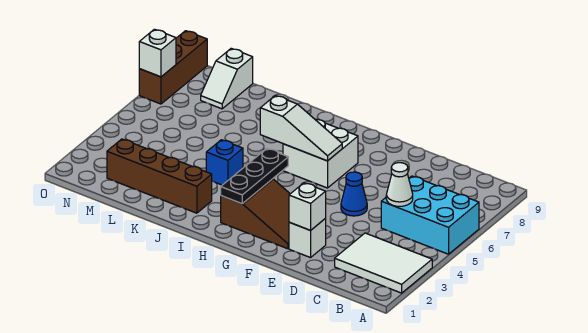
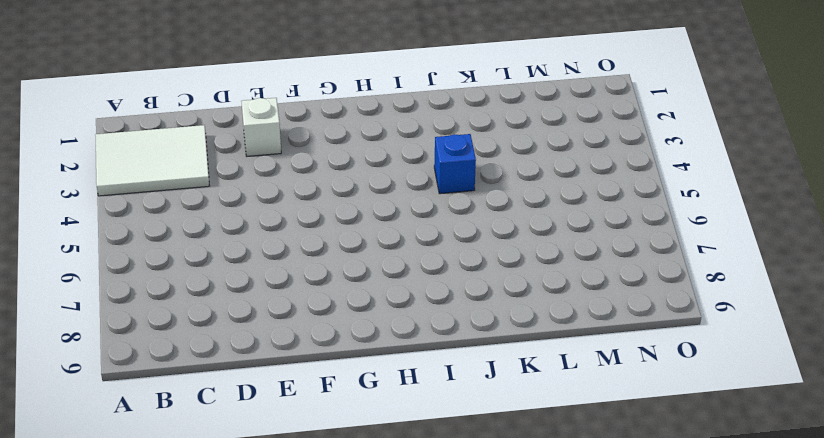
none -> cyan 2x3 brick [381,176,479,254]
none -> blue 1x1 cone [341,172,367,216]
none -> brown 2x3 slope [221,179,290,249]

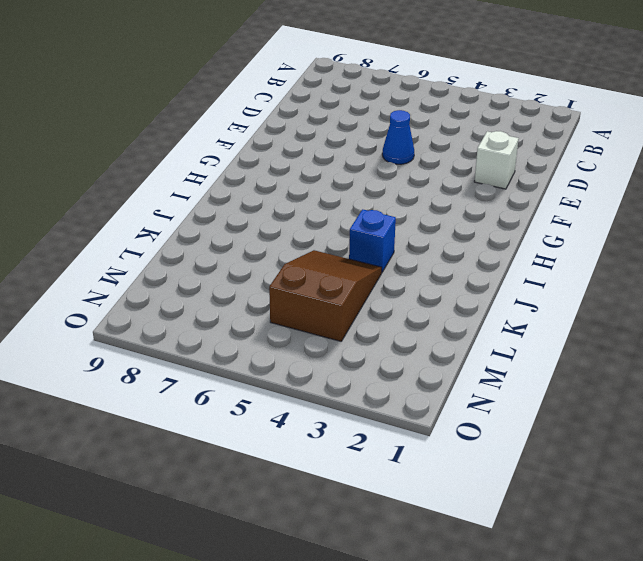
brown 2x3 slope [269,250,382,341] -> brown 2x3 slope moved to [221,179,290,249]
none -> white 2x3 tile [335,233,432,293]
none -> cyan 2x3 brick [381,176,479,254]
none -> white 2x2 brick [283,119,358,188]

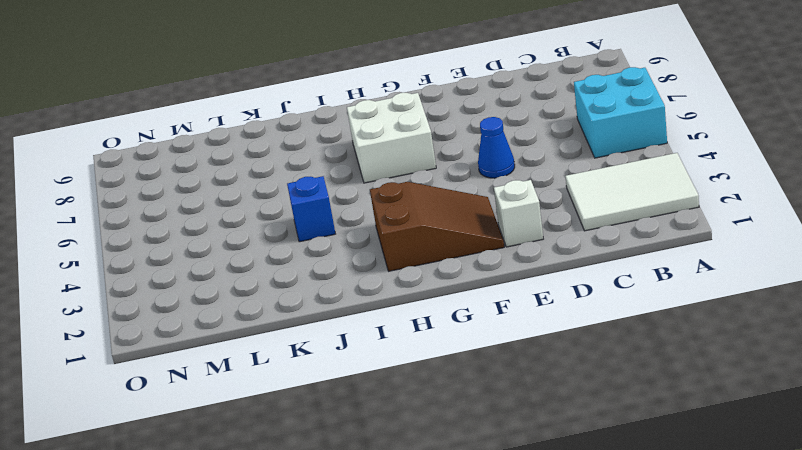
cyan 2x2 brick [574,67,667,158] -> cyan 2x3 brick [381,176,479,254]
none -> brown 1x4 brick [107,139,212,213]
none -> white 1x2 slope [201,48,253,109]
none -> brown 1x3 brick [139,31,207,104]

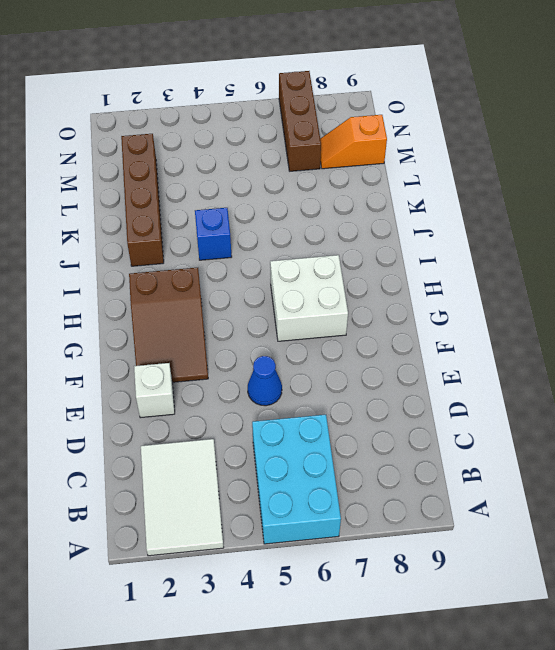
brown 1x3 brick [279,71,321,171] -> brown 1x3 brick turned to [139,31,207,104]
orange 1x2 slope [320,115,387,169] -> white 1x2 slope [201,48,253,109]
none -> white 1x1 cone [386,163,413,206]
none -> white 1x1 brick [289,183,326,230]
none -> white 1x3 slope [260,96,342,161]

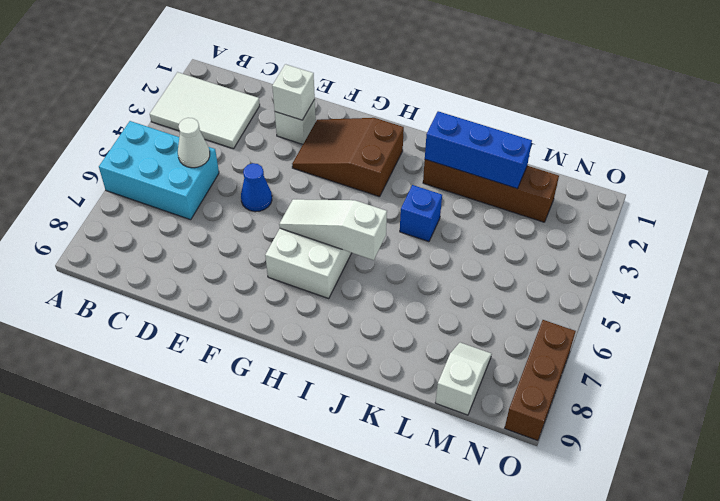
blue 1x3 brick [425,111,532,189] -> none
none -> black 1x3 plate [221,149,288,204]
none -> white 1x1 brick [139,29,176,77]

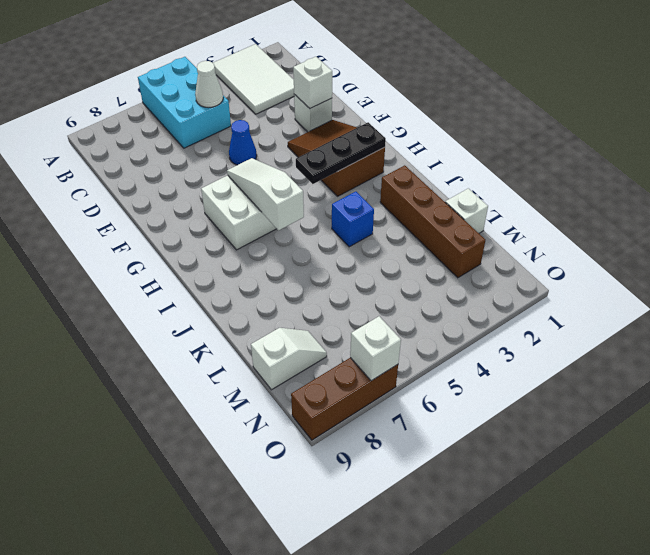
white 1x1 brick [445,188,488,233] -> none

